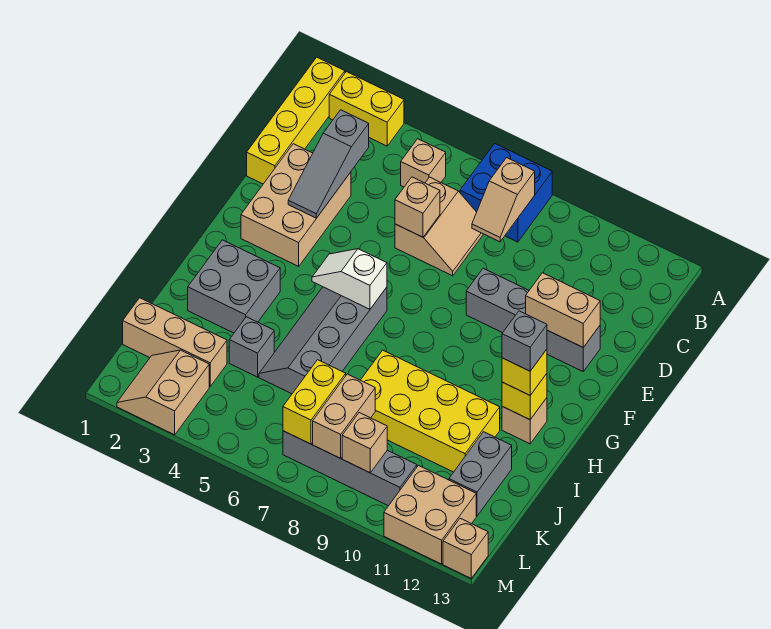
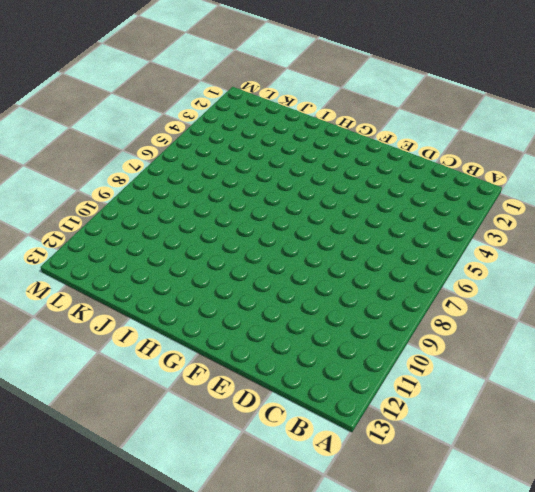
none -> yellow 1x4 brick [247,57,345,184]
none -> yellow 1x2 brick [329,72,404,146]
none -> blue 2x2 brick [460,143,552,242]

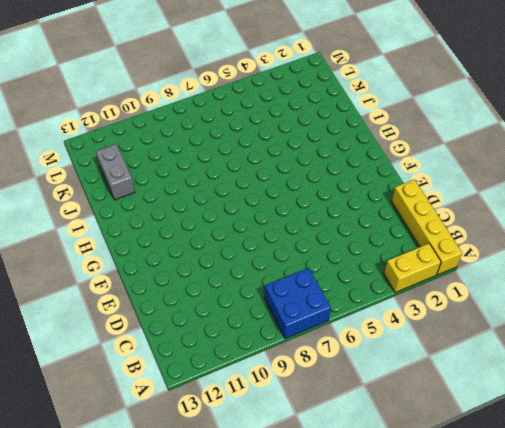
none -> tan 1x1 brick [401,139,446,187]
none -> tan 2x2 slope [395,177,483,276]
none -> tan 2x3 brick [241,144,351,266]

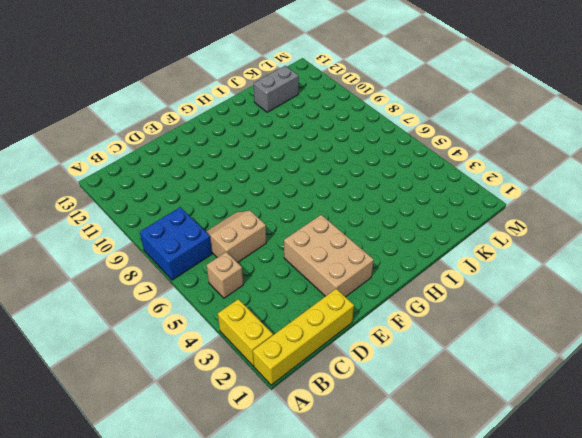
tan 2x3 brick [284,215,374,297] -> tan 2x3 brick turned to [241,144,351,266]
none -> grey 1x4 brick [466,268,600,371]
none -> grey 2x4 slope [259,287,387,394]
none -> grey 2x2 brick [188,240,280,333]

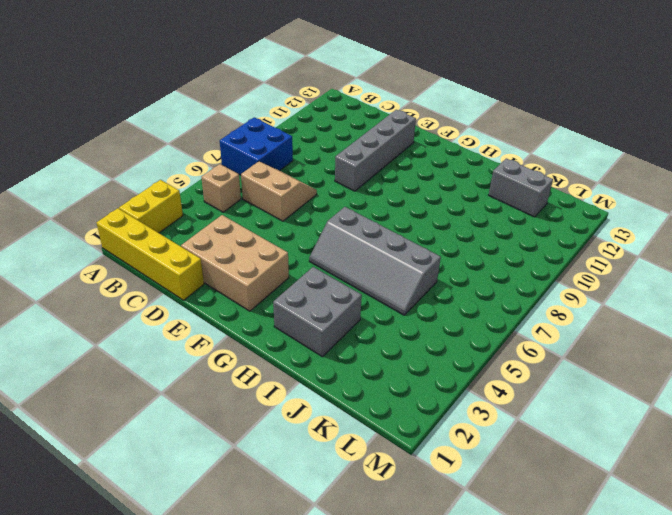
none -> tan 1x1 brick [502,398,547,444]
none -> yellow 2x4 brick [361,350,500,472]
none -> grey 1x1 brick [229,317,274,377]

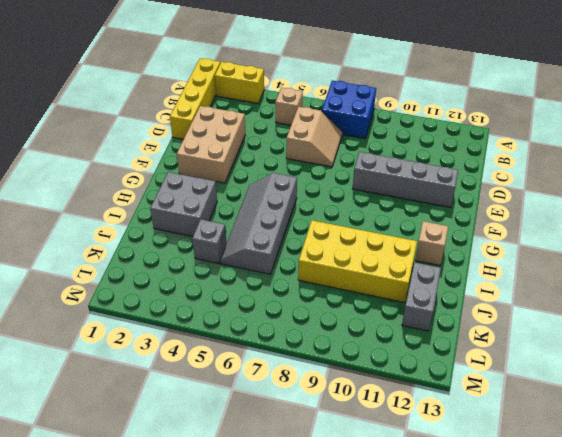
none -> tan 1x3 brick [123,298,227,387]
none -> tan 2x2 slope [117,350,209,435]
none -> grey 1x4 brick [283,431,417,506]

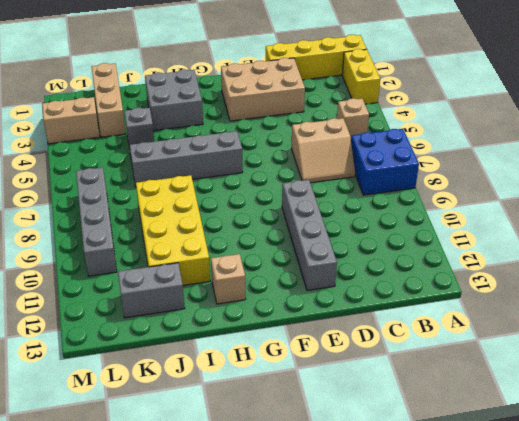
none -> tan 2x2 brick [384,466,476,564]
none -> tan 1x1 brick [443,518,488,578]
none -> tan 1x2 slope [472,158,535,242]

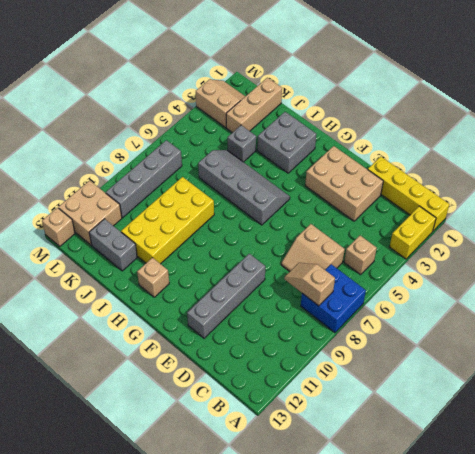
none -> grey 1x3 slope [288,110,369,218]
none -> tan 1x1 brick [395,177,440,237]
none -> tan 1x2 brick [526,273,600,347]

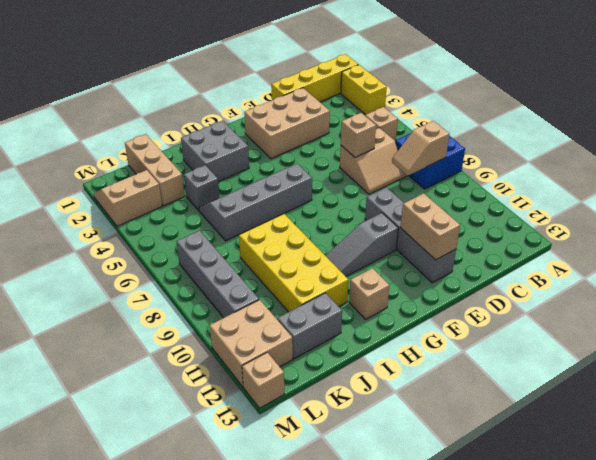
grey 1x3 slope [325,213,398,276] -> grey 1x3 slope moved to [288,110,369,218]
none -> white 1x2 slope [312,249,387,309]
none -> yellow 1x1 brick [502,374,547,420]
none -> yellow 1x2 brick [283,360,346,444]

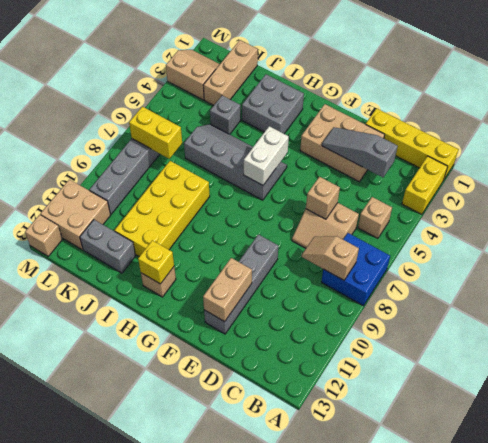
white 1x2 brick [244,126,289,185] -> white 1x2 slope [312,249,387,309]
none -> tan 1x2 brick [313,374,375,458]
none -> tan 1x1 brick [342,413,387,473]
none -> yellow 1x1 brick [502,349,547,395]

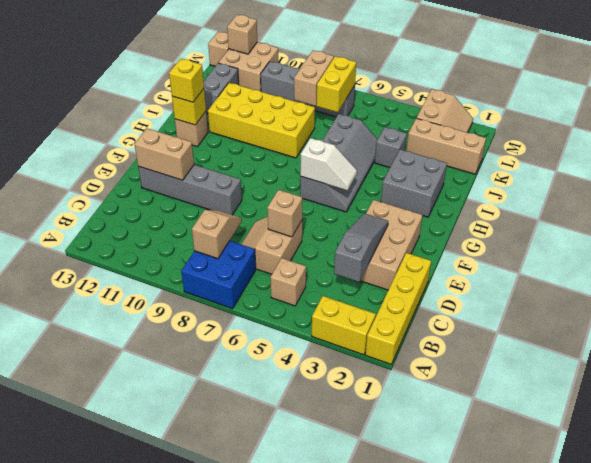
tan 1x1 brick [227,15,257,54] -> tan 1x1 brick moved to [342,413,387,473]
none -> grey 1x1 brick [502,311,547,371]

